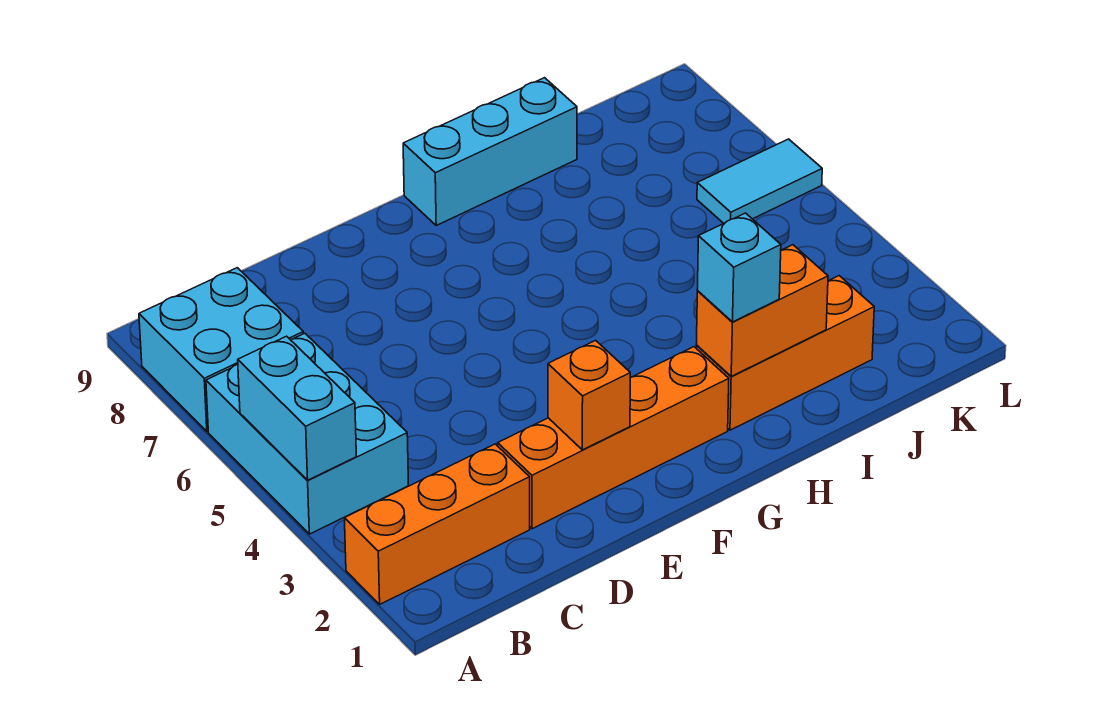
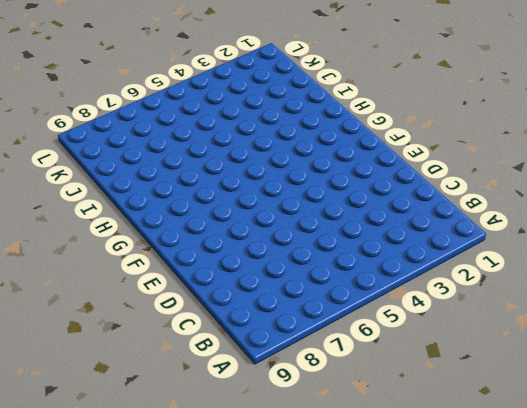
none -> orange 1x3 brick [344,444,530,604]
none -> cyan 2x3 brick [206,333,409,534]

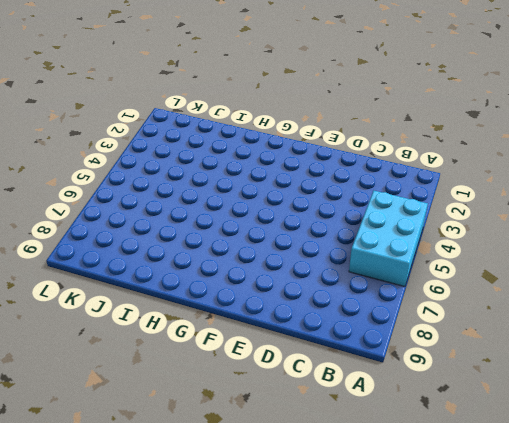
none -> orange 1x3 brick [344,444,530,604]
none -> cyan 2x2 brick [139,268,303,431]

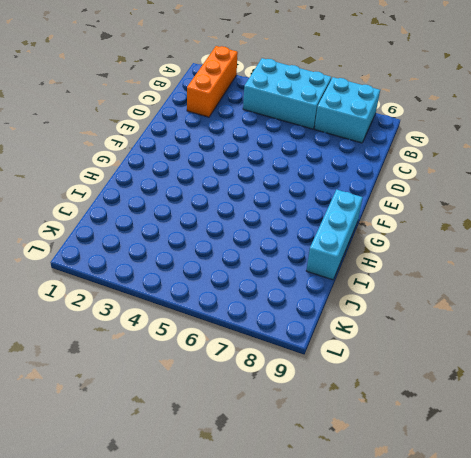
none -> orange 1x4 brick [498,347,729,529]
none -> orange 1x3 brick [696,276,874,430]

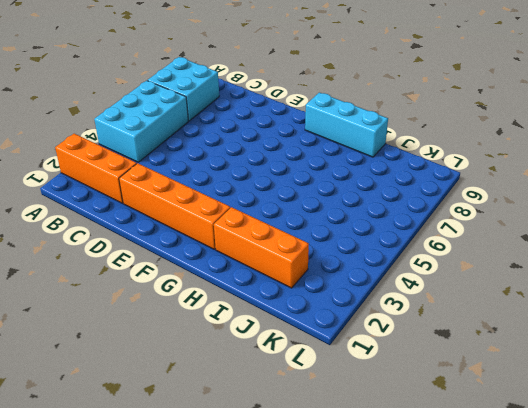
none -> cyan 1x2 tile [697,139,822,223]
none -> cyan 1x2 brick [238,336,356,480]

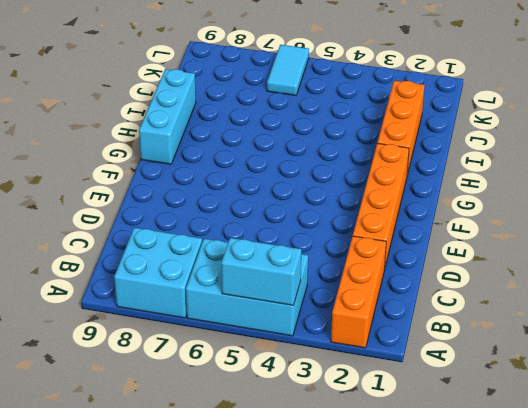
none -> orange 1x1 brick [548,340,630,450]
none -> orange 1x2 brick [696,245,828,376]

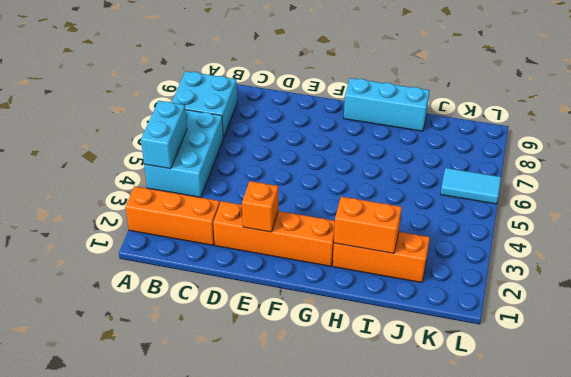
none -> cyan 1x1 brick [697,213,781,322]

